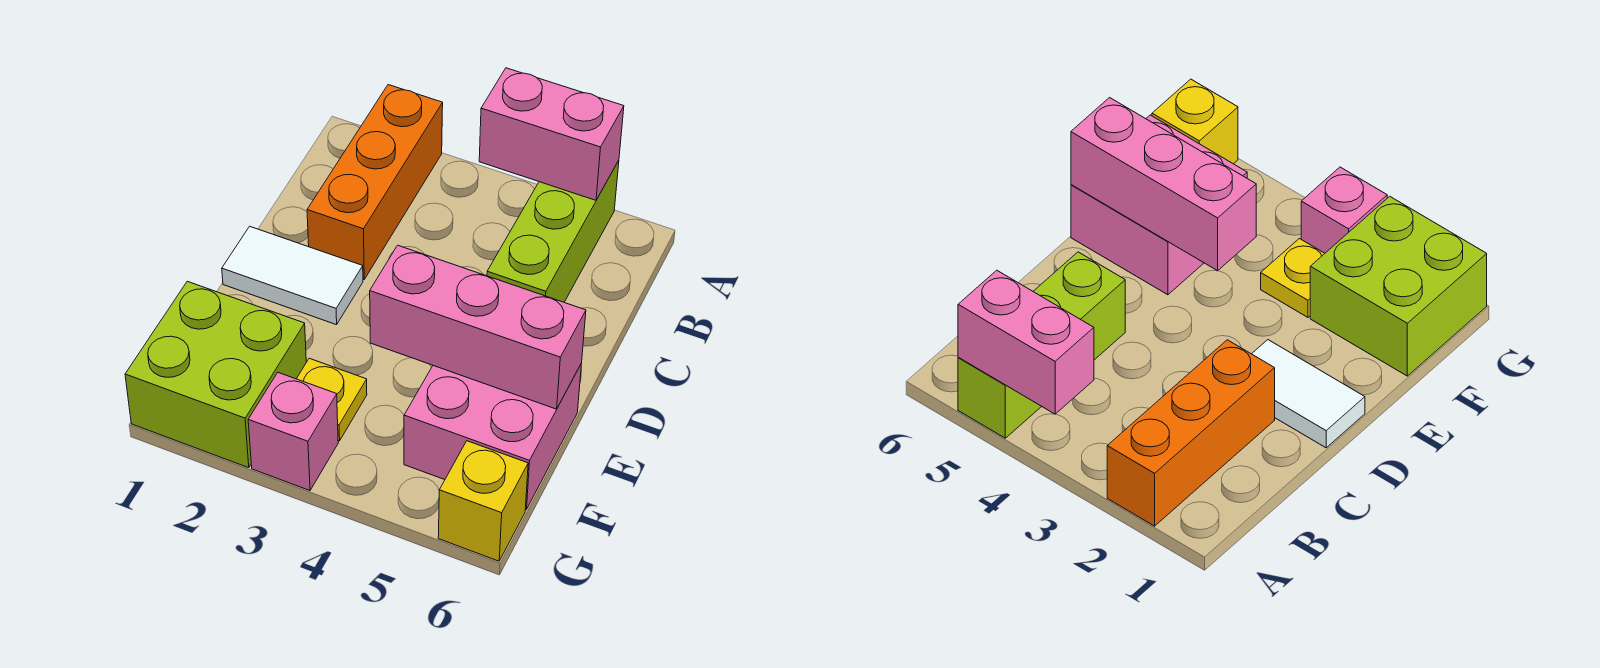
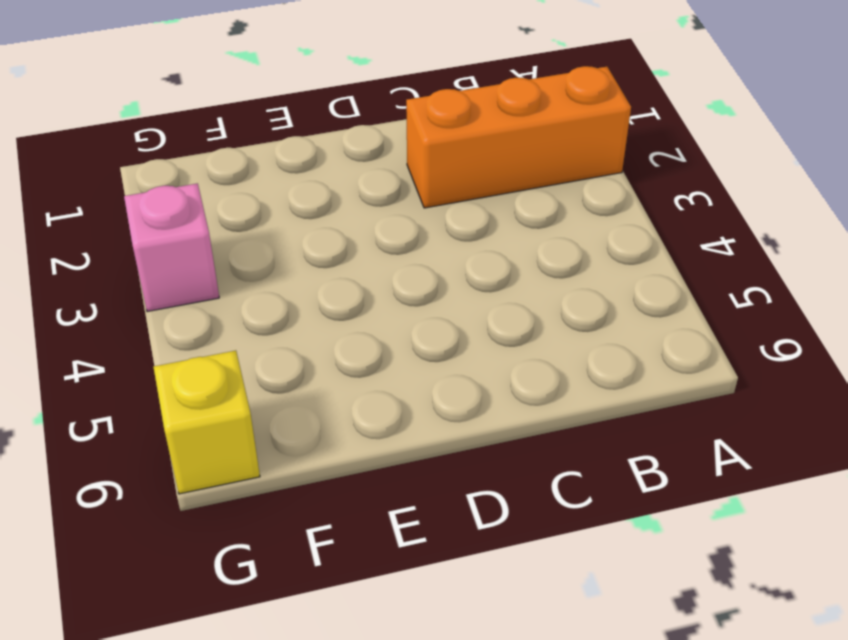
none -> lime 1x3 brick [487,160,619,302]
none -> white 1x2 tile [222,226,363,325]

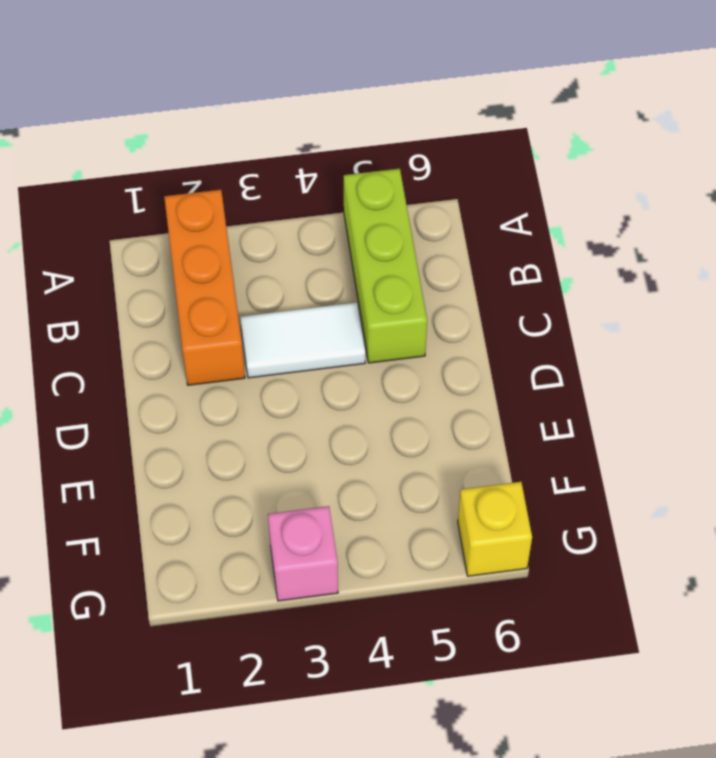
white 1x2 tile [240,302,365,378] -> white 1x2 tile moved to [222,226,363,325]
none -> pink 2x2 brick [404,363,582,509]
none -> lime 2x2 brick [125,281,306,468]

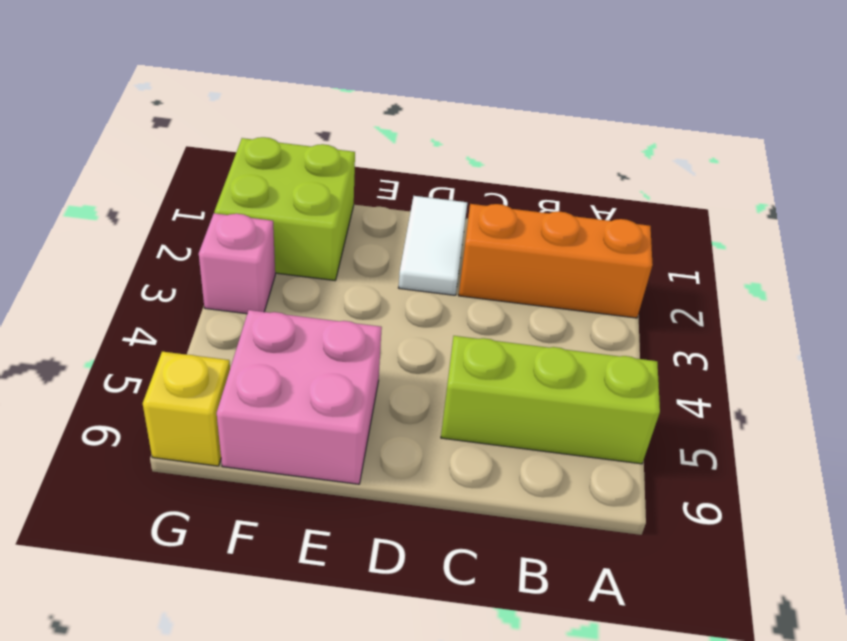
none -> yellow 1x1 plate [297,358,367,441]
none -> pink 1x2 brick [479,68,624,200]

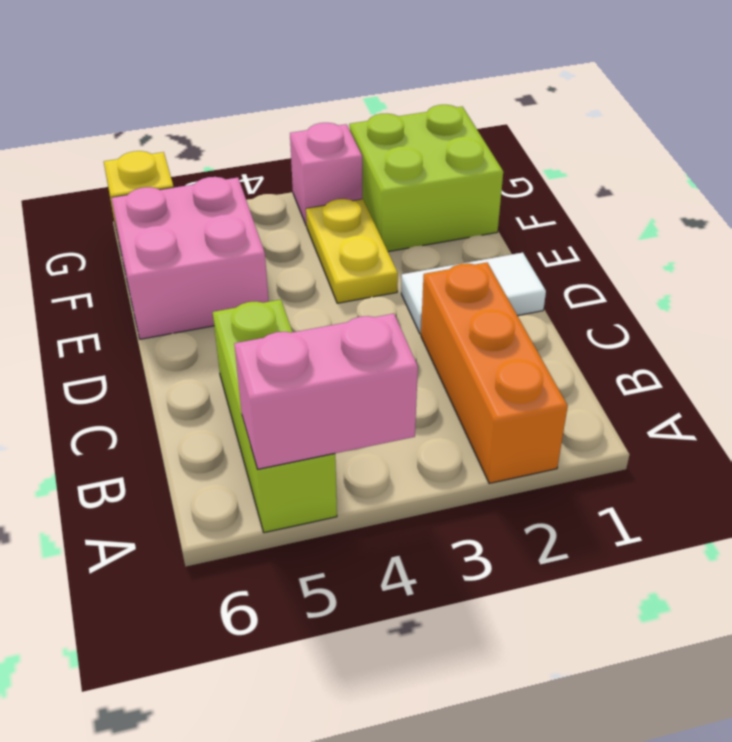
yellow 1x2 plate [306,199,398,303] -> yellow 1x1 plate [297,358,367,441]
none -> pink 1x3 brick [370,245,586,409]

